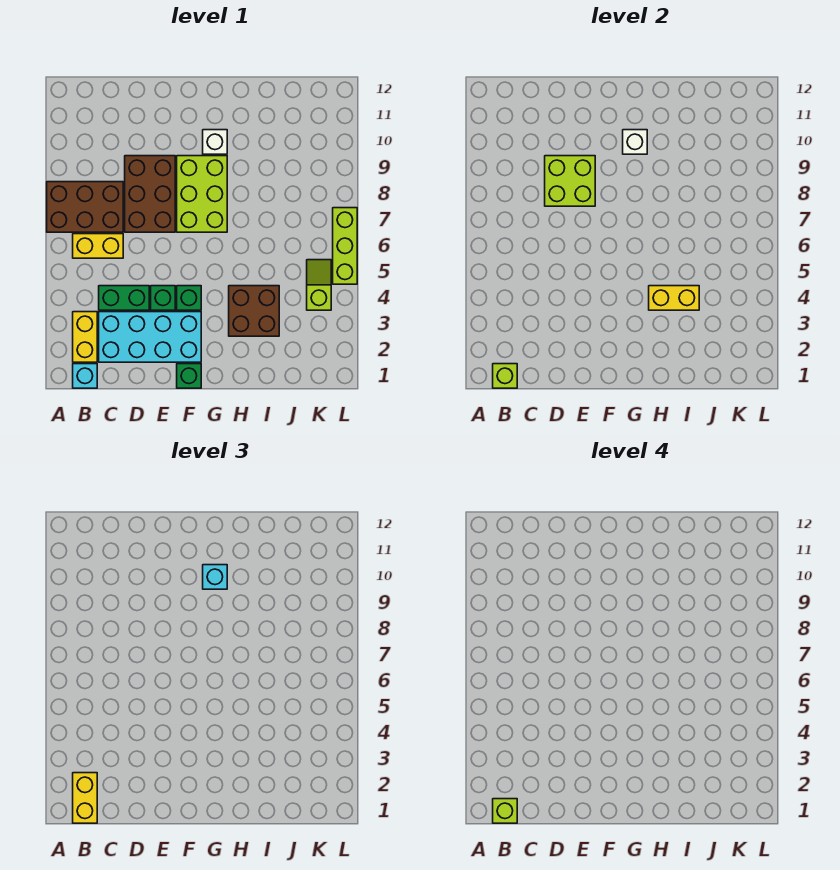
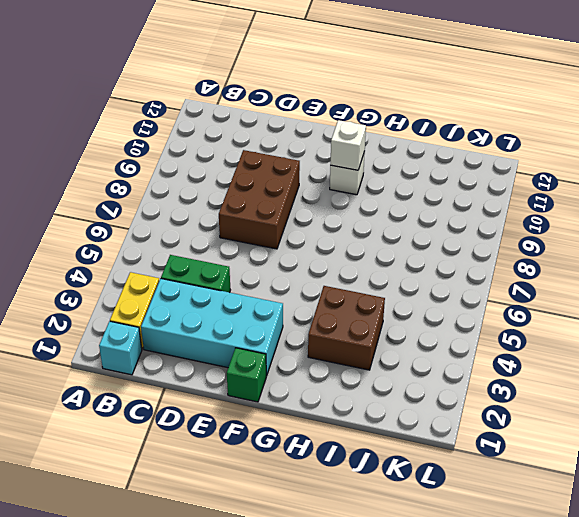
none -> brown 2x3 brick [47,182,123,232]
none -> yellow 1x2 brick [73,234,123,258]
none -> green 1x1 brick [151,286,175,310]

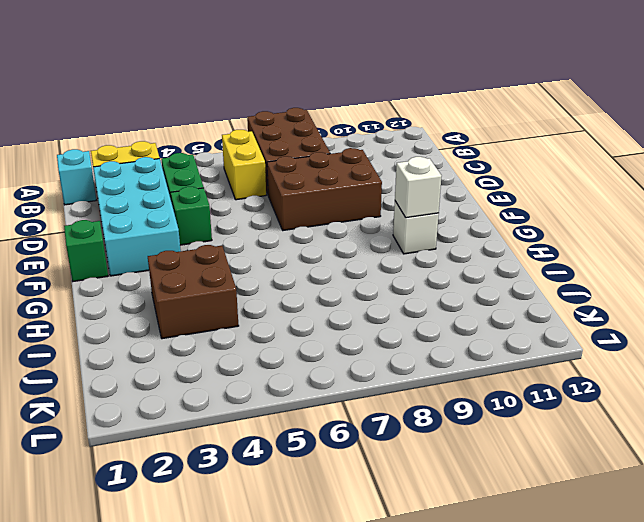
none -> green 1x1 brick [177,286,201,310]
none -> lime 2x3 brick [177,156,227,232]
none -> lime 1x2 slope [307,260,331,310]

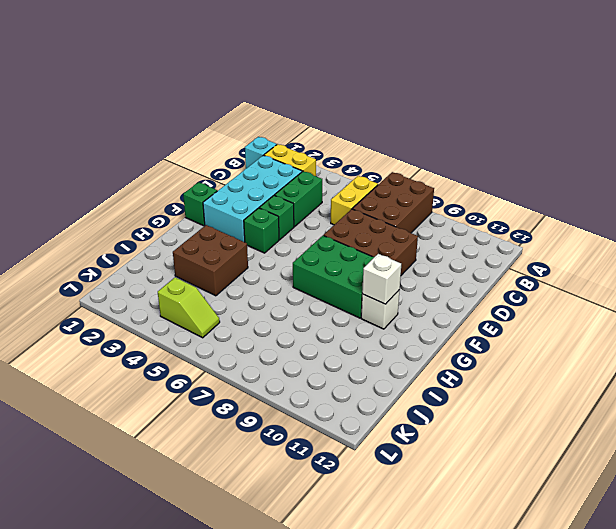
green 2x3 brick [293,235,374,318] -> lime 2x3 brick [177,156,227,232]
none -> lime 1x3 brick [333,208,357,284]
none -> lime 1x1 brick [493,364,517,388]
none -> lime 2x2 brick [545,156,595,206]

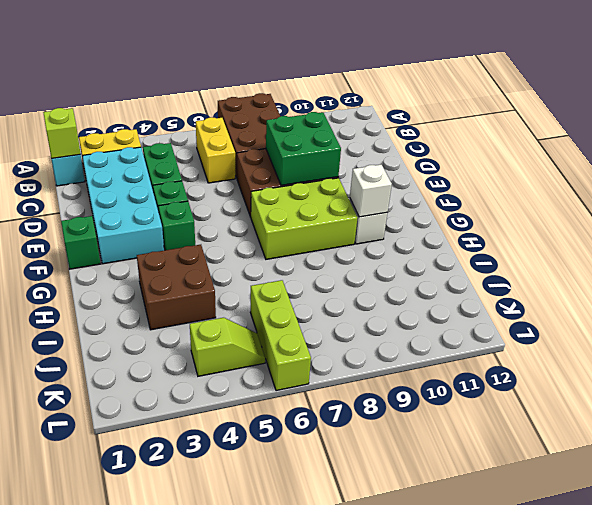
green 2x2 brick [266,112,341,185] -> lime 2x2 brick [545,156,595,206]
lime 1x3 brick [250,280,311,391] -> lime 1x3 brick turned to [333,208,357,284]
none -> yellow 1x2 brick [649,286,699,310]
none -> yellow 1x2 brick [73,773,97,823]
none -> cyan 1x1 brick [203,565,227,589]

